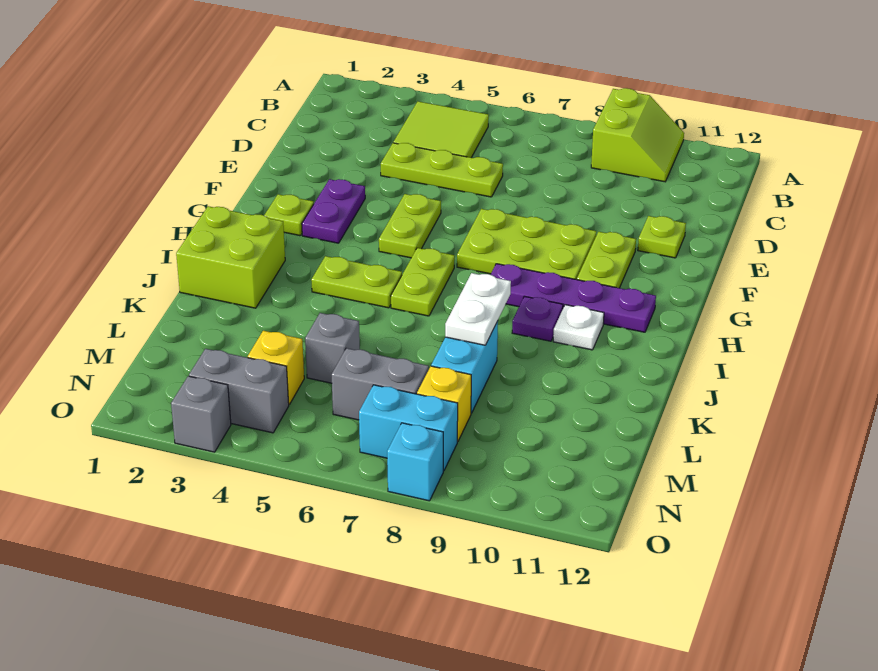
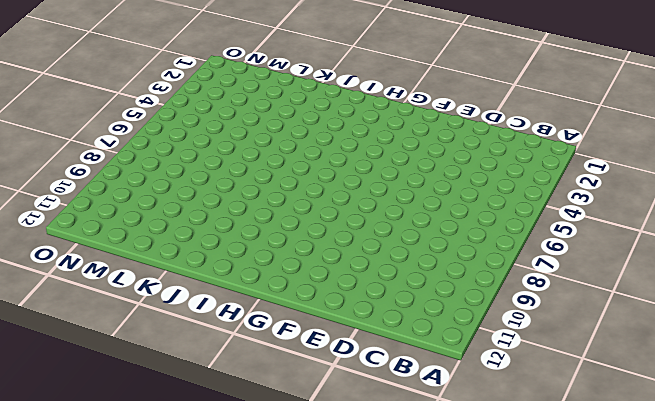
none -> lime 2x2 slope [591,88,684,182]
none -> lime 2x2 tile [393,101,489,158]
none -> lime 1x3 plate [381,143,503,197]

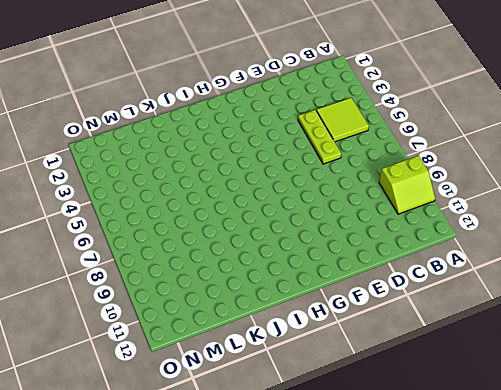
none -> lime 1x1 plate [638,216,686,258]
none -> purple 1x2 plate [302,179,365,243]
none -> lime 1x2 plate [379,194,441,258]

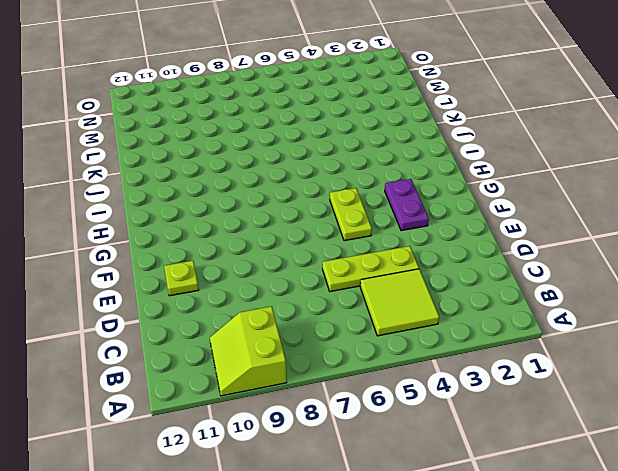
none -> lime 2x3 plate [457,209,596,280]
none -> lime 1x2 plate [577,232,636,288]
none -> lime 1x1 plate [264,194,314,236]

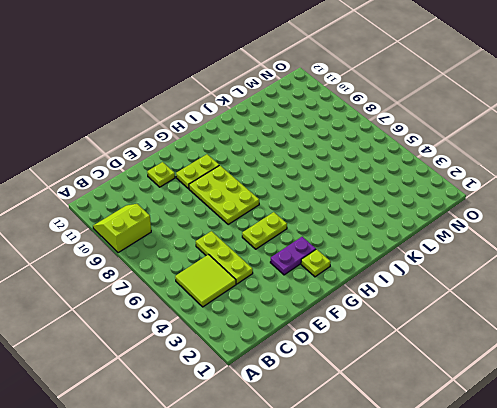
none -> lime 1x2 plate [391,248,455,316]
none -> purple 1x4 plate [491,264,656,332]
none -> lime 2x2 brick [176,206,285,308]

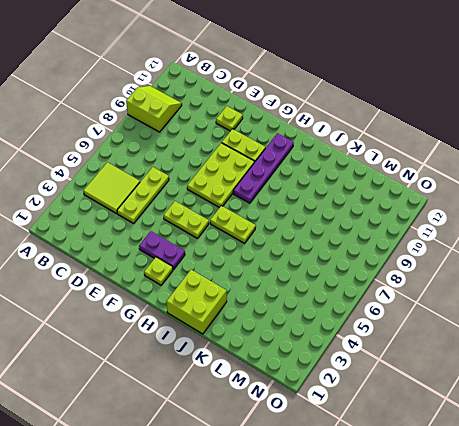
none -> lime 1x2 plate [311,256,402,308]
none -> purple 1x1 plate [512,296,563,341]
none -> white 1x1 plate [553,305,604,350]

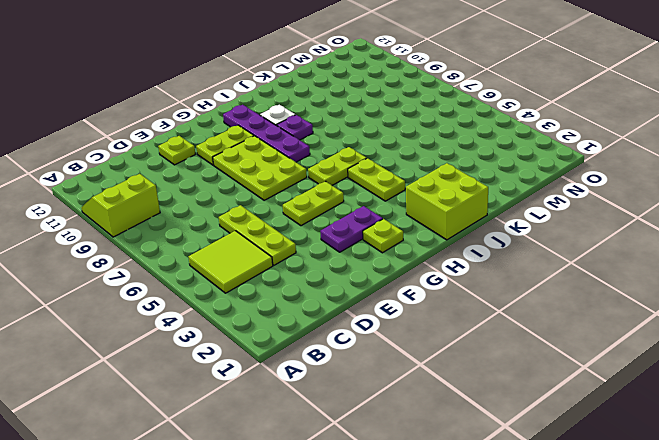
none -> cyan 1x2 brick [431,321,498,413]
none -> grey 1x1 brick [305,313,360,383]
none -> yellow 1x1 brick [248,331,304,404]

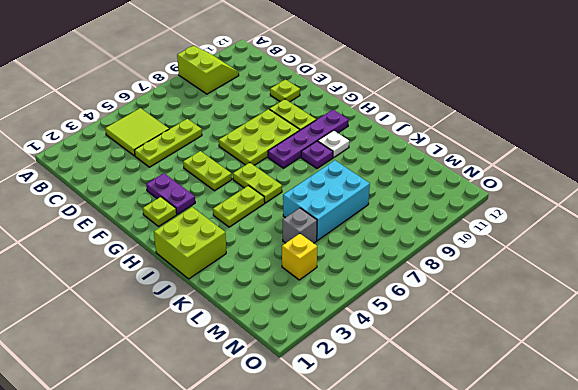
cyan 2x3 brick [283,160,370,240] -> cyan 1x2 brick [431,321,498,413]
none -> grey 1x2 brick [332,348,429,420]
none -> yellow 1x1 brick [417,366,471,442]
none -> grey 1x2 brick [189,349,289,433]

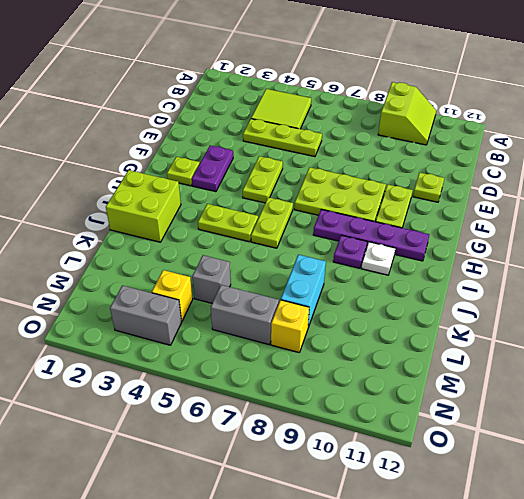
none -> cyan 1x2 brick [359,385,458,471]
none -> grey 1x1 brick [171,376,231,452]
none -> cyan 1x1 brick [387,423,443,501]

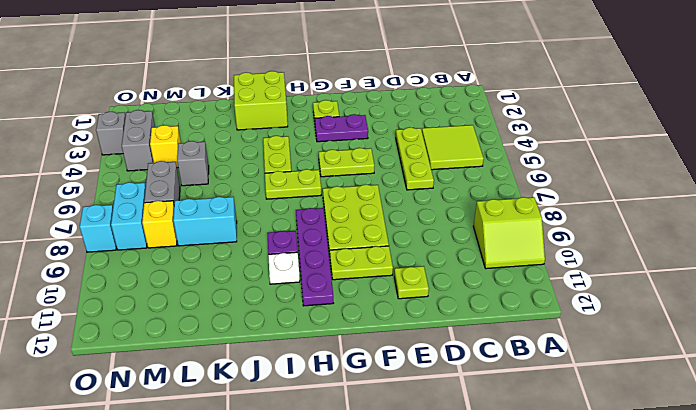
none -> white 1x2 plate [445,273,511,345]

